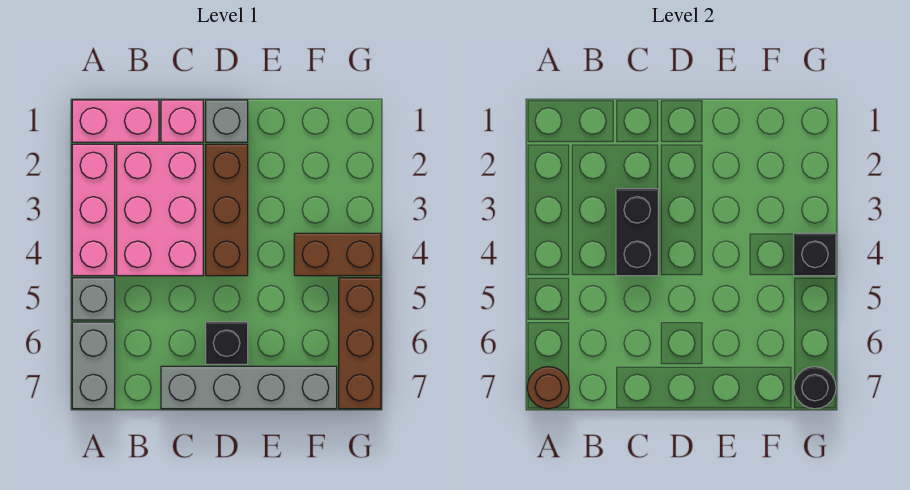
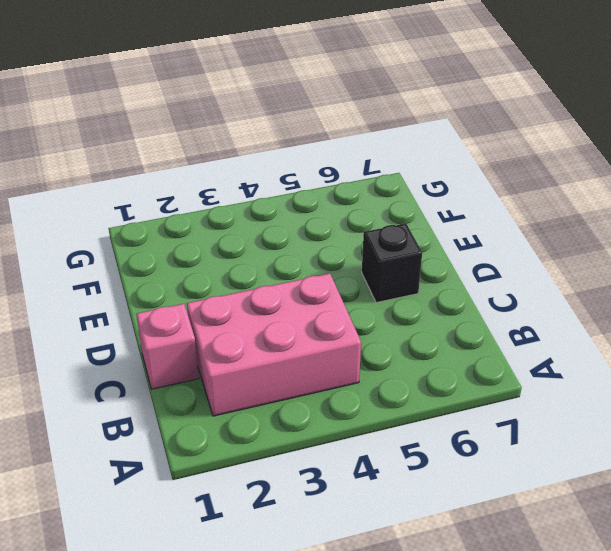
none -> pink 1x2 brick [72,100,159,142]
none -> pink 1x3 brick [72,144,115,276]
none -> grey 1x1 brick [72,278,115,320]

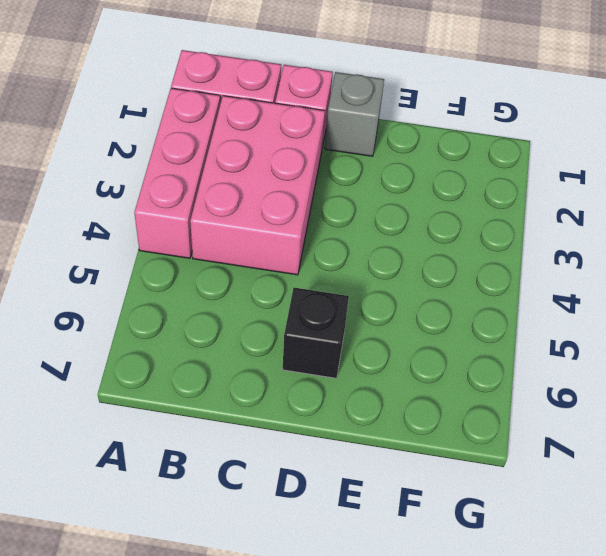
none -> grey 1x1 brick [72,278,115,320]
none -> grey 1x2 brick [72,322,115,409]
none -> grey 1x4 brick [161,366,337,409]

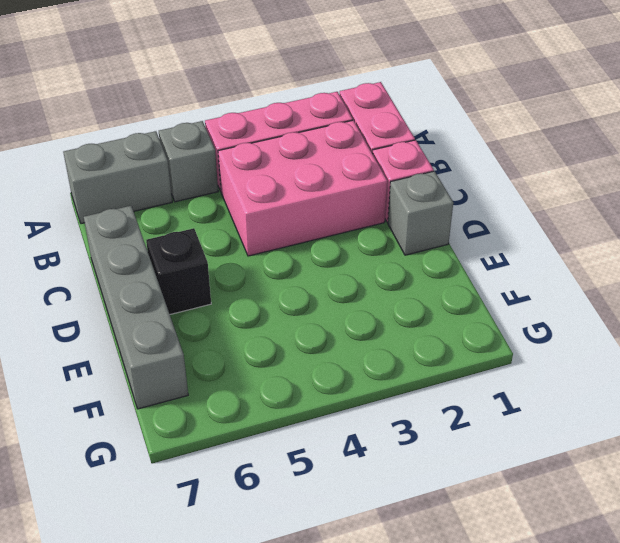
none -> brown 1x3 brick [206,144,248,276]
none -> brown 1x2 brick [294,233,381,276]
none -> brown 1x3 brick [339,278,381,409]

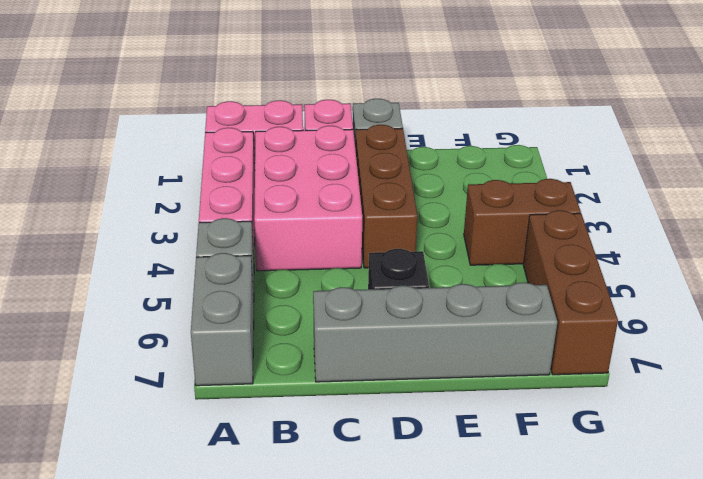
none -> brown 1x1 round brick [527,367,569,409]
none -> black 1x2 brick [616,189,658,276]
none -> black 1x1 brick [794,233,836,276]

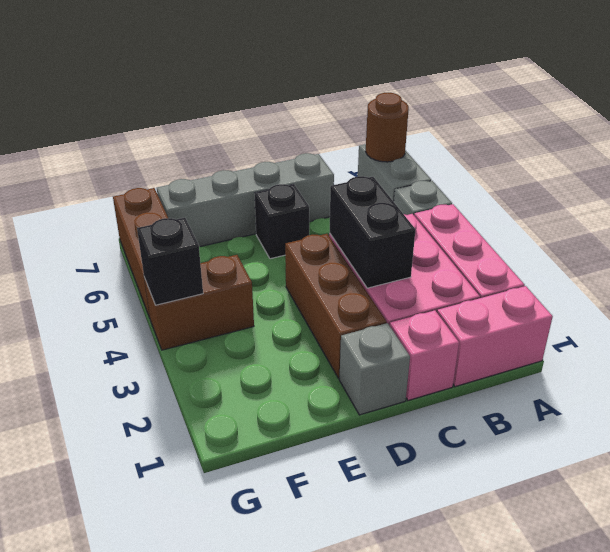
none -> black 1x1 round brick [794,367,836,409]

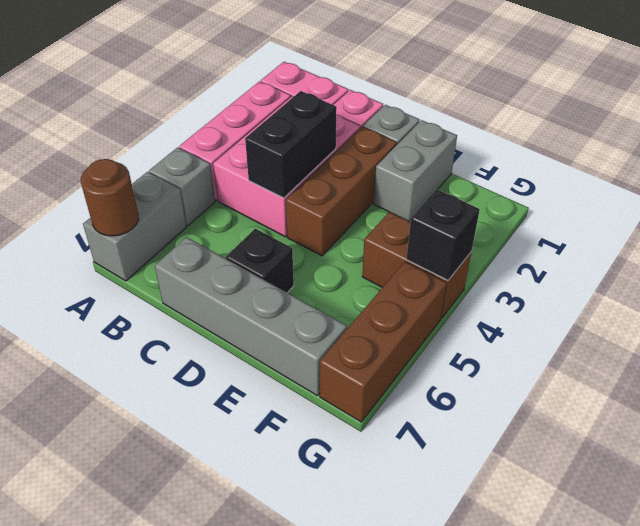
grey 1x2 brick [374,120,457,221] -> none
none -> black 1x1 round brick [794,367,836,409]

